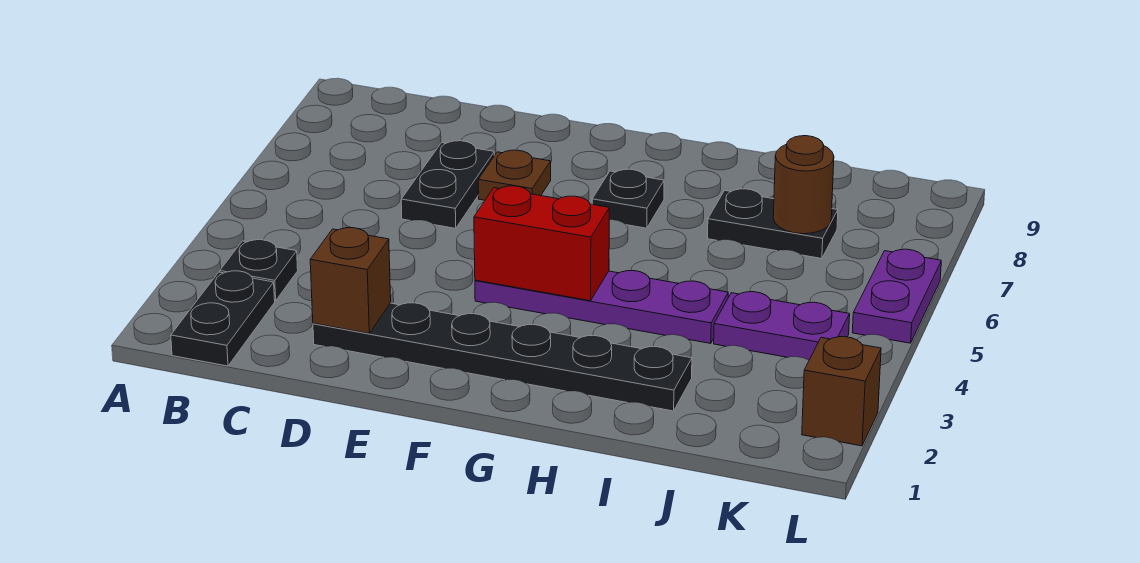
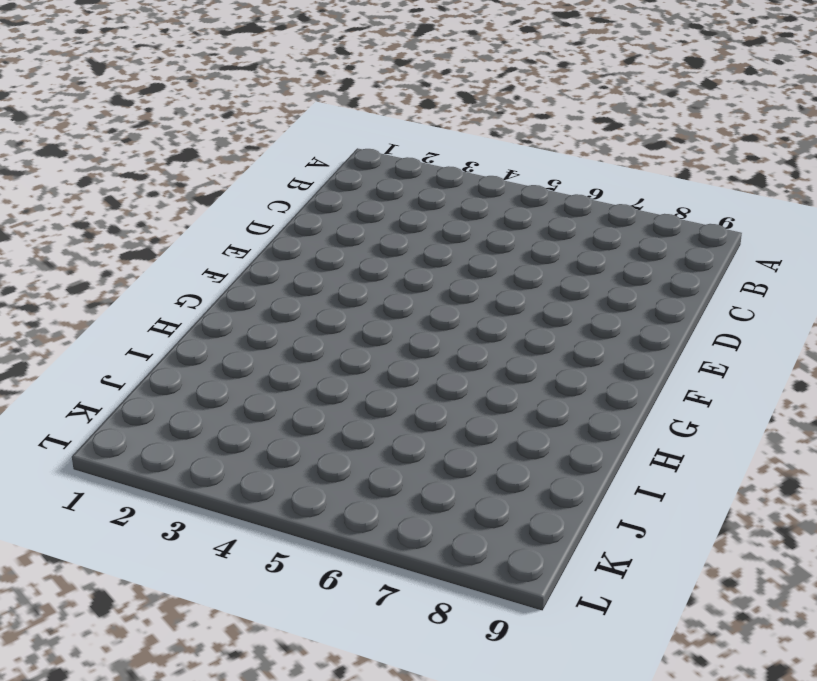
none -> black 1x2 plate [171,271,275,366]
none -> black 1x1 plate [220,240,298,301]
none -> black 1x6 plate [313,303,692,411]

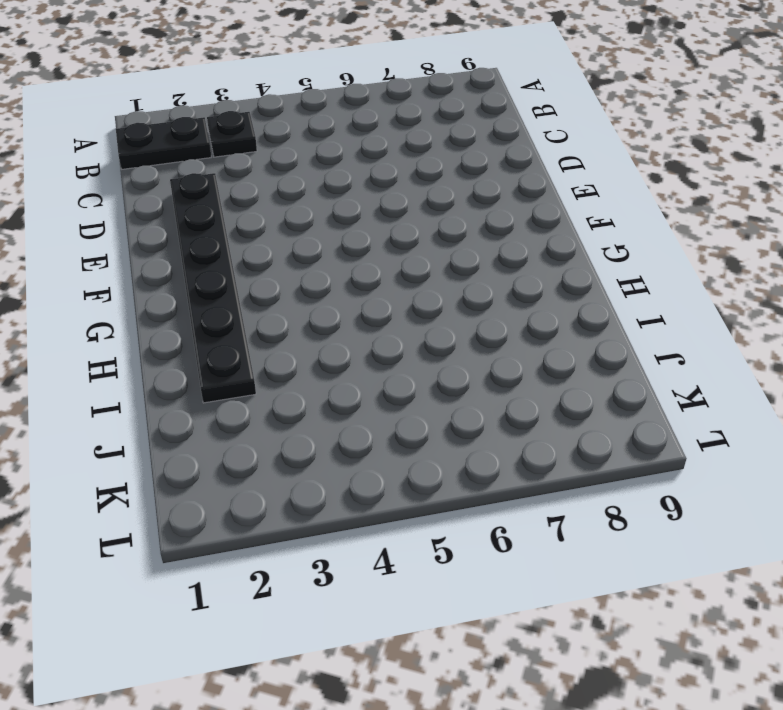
none -> black 1x2 plate [401,141,494,228]
none -> brown 1x1 plate [478,150,551,200]
none -> purple 1x4 plate [475,271,728,343]

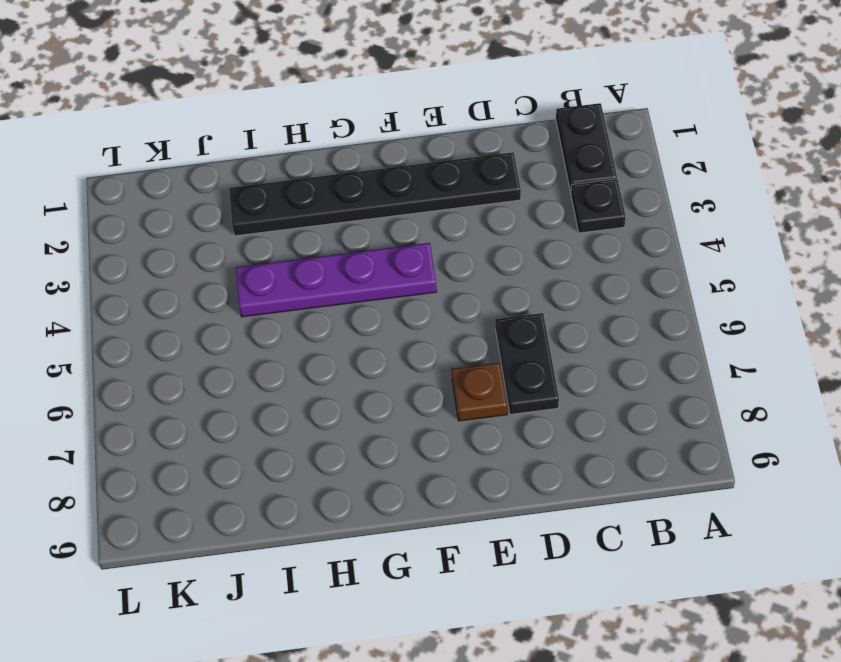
none -> black 1x1 plate [592,169,664,228]
none -> black 1x2 plate [708,189,838,259]
none -> purple 1x2 plate [714,292,850,360]

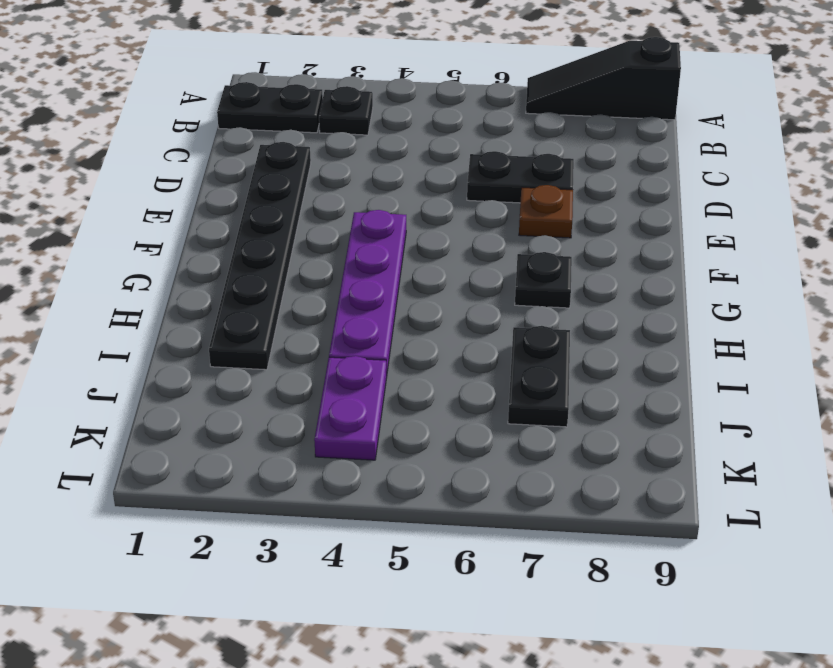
black 1x3 slope [526,37,681,120] -> none
none -> brown 1x1 brick [802,337,881,446]
none -> purple 1x2 plate [852,249,941,343]
none -> brown 1x1 brick [310,228,391,334]

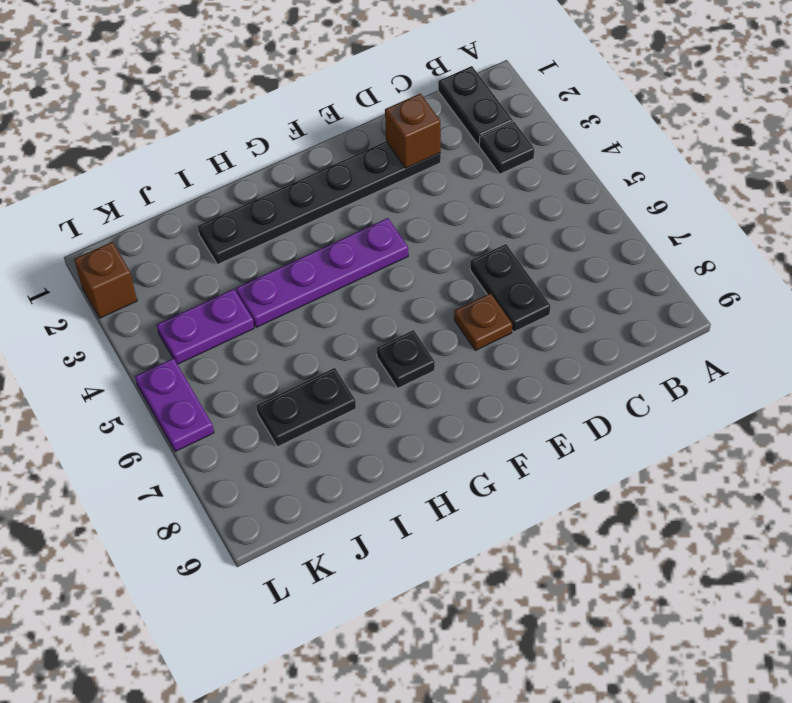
none -> red 1x2 brick [474,186,609,301]
none -> brown 1x1 round brick [773,136,834,234]

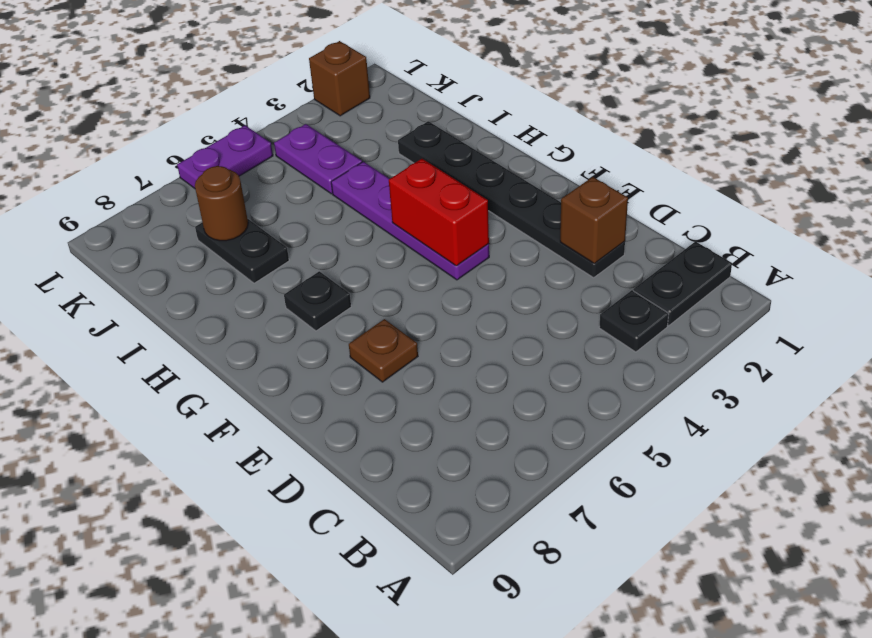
none -> black 1x2 plate [401,141,494,228]

